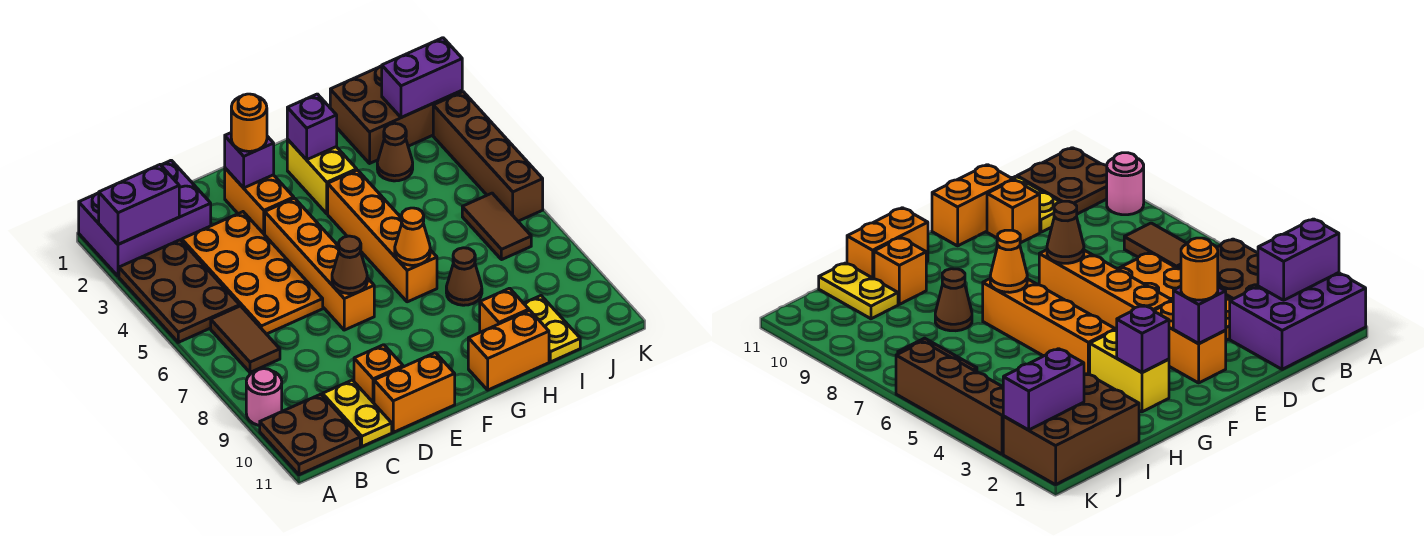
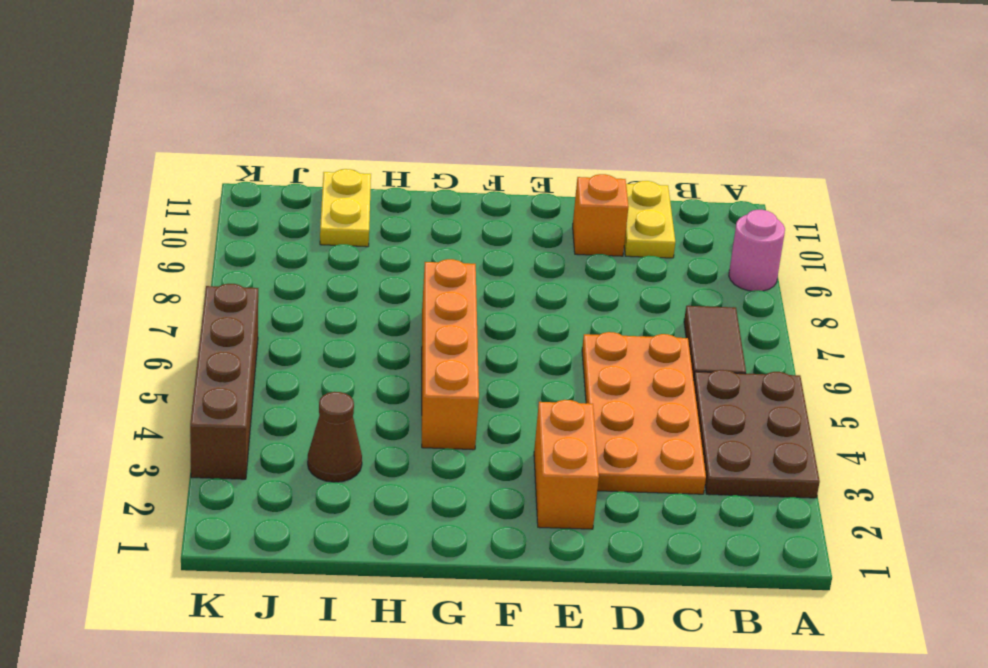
none -> purple 2x3 brick [79,160,211,276]
none -> brown 2x2 plate [260,394,360,475]
none -> orange 1x2 brick [374,353,455,432]

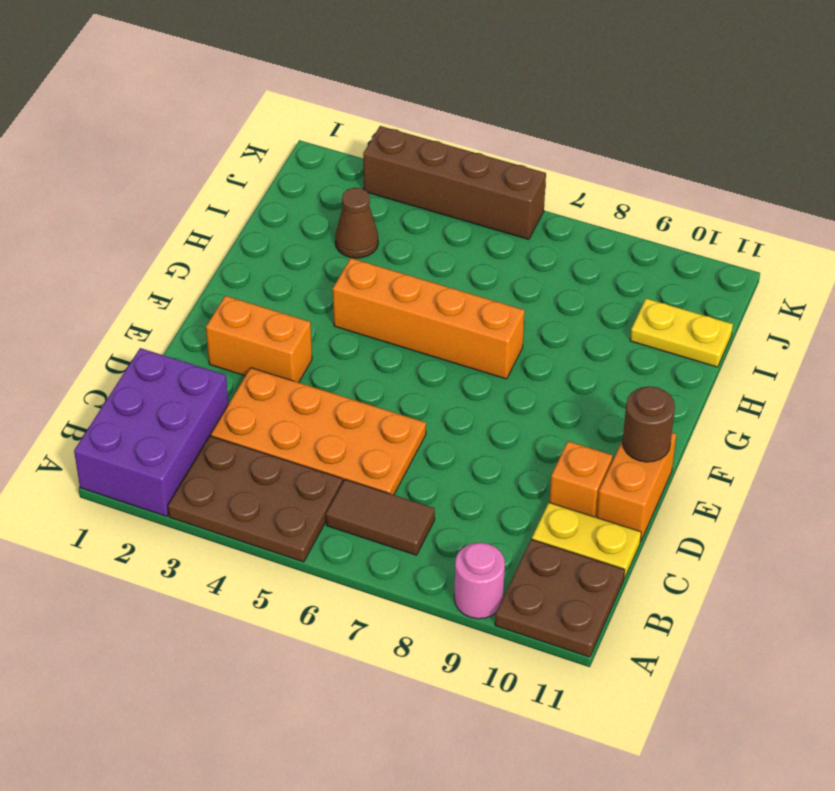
brown 1x1 round brick [623,386,675,462] -> none
none -> orange 1x4 brick [265,198,374,330]
none -> yellow 1x2 brick [287,139,357,214]
none -> orange 1x2 brick [468,310,549,390]

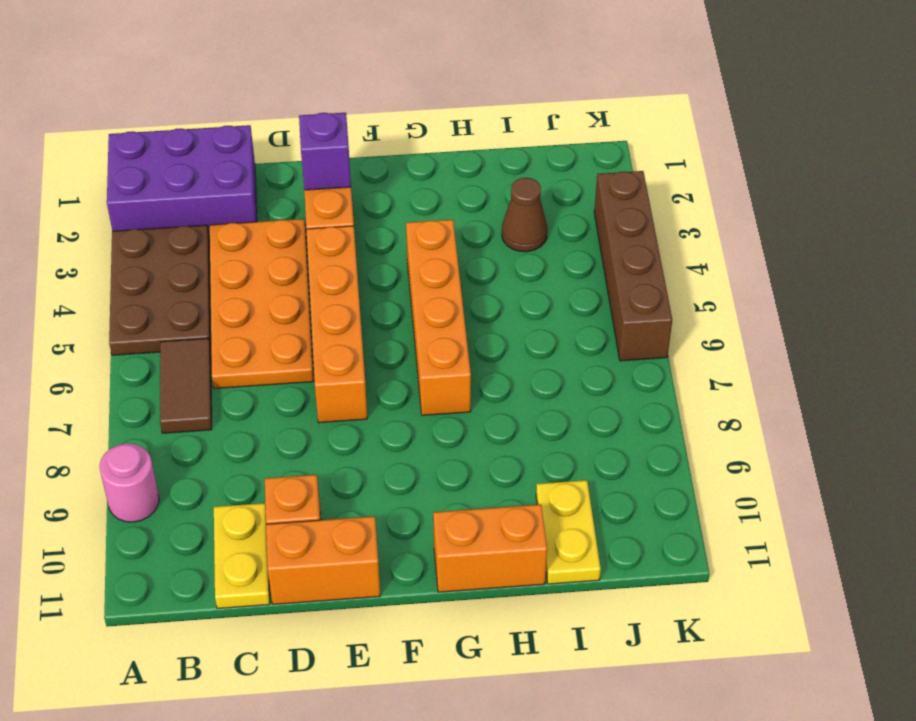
none -> brown 2x2 plate [260,394,360,475]
none -> yellow 1x2 brick [287,139,357,214]
none -> brown 1x1 cone [446,248,482,305]

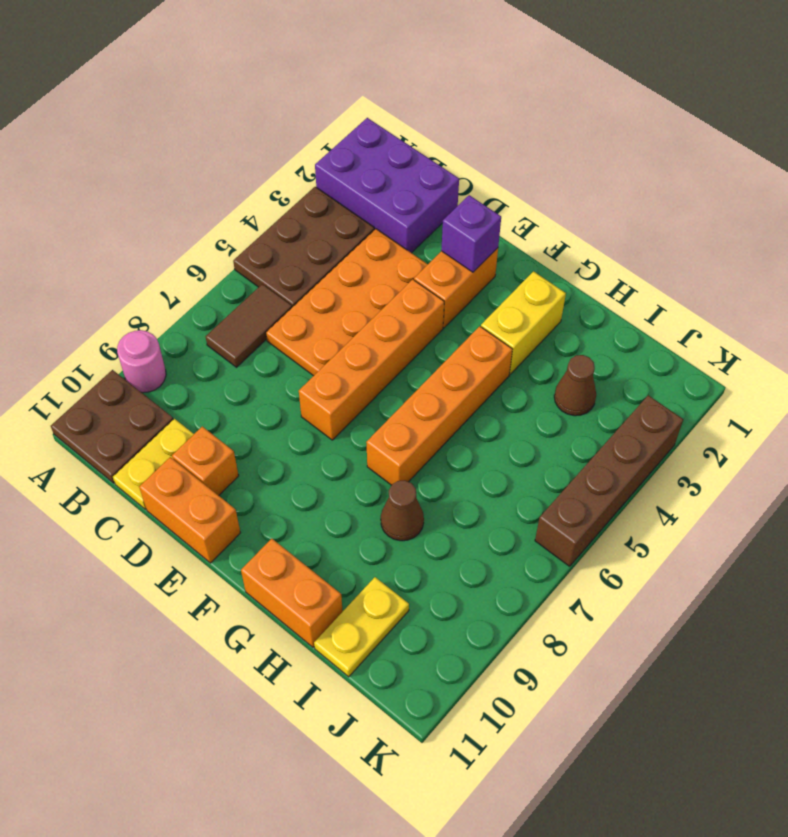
none -> orange 1x1 brick [480,288,529,332]
none -> brown 2x3 brick [330,66,462,163]
none -> brown 1x2 tile [462,193,531,260]

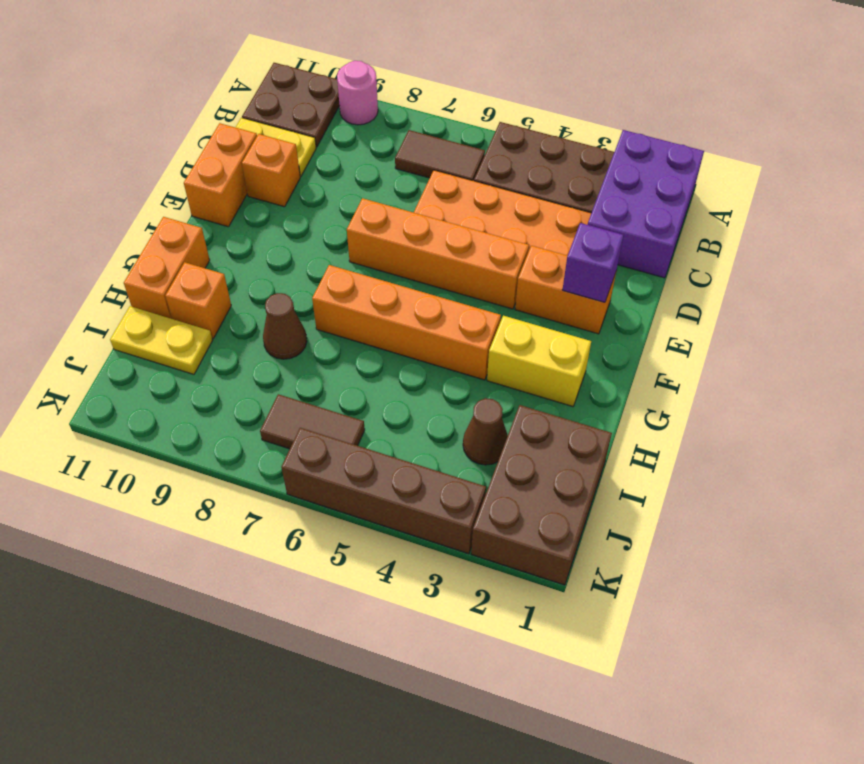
none -> purple 1x2 brick [99,165,179,244]
none -> brown 1x1 cone [332,236,367,294]
none -> purple 1x1 brick [287,94,337,160]

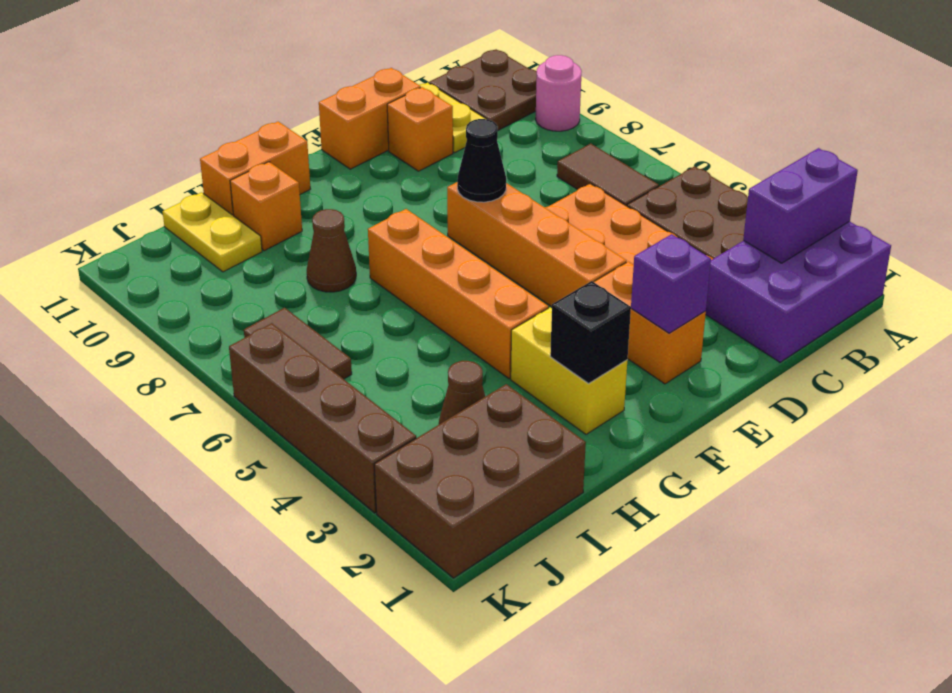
black 1x1 cone [457,119,506,202] -> brown 1x1 cone [332,236,367,294]
black 1x1 brick [550,281,631,383] -> purple 1x1 brick [287,94,337,160]
none -> orange 1x1 cone [395,208,430,265]
none -> purple 1x2 brick [382,38,462,118]
none -> orange 1x1 round brick [231,94,267,151]

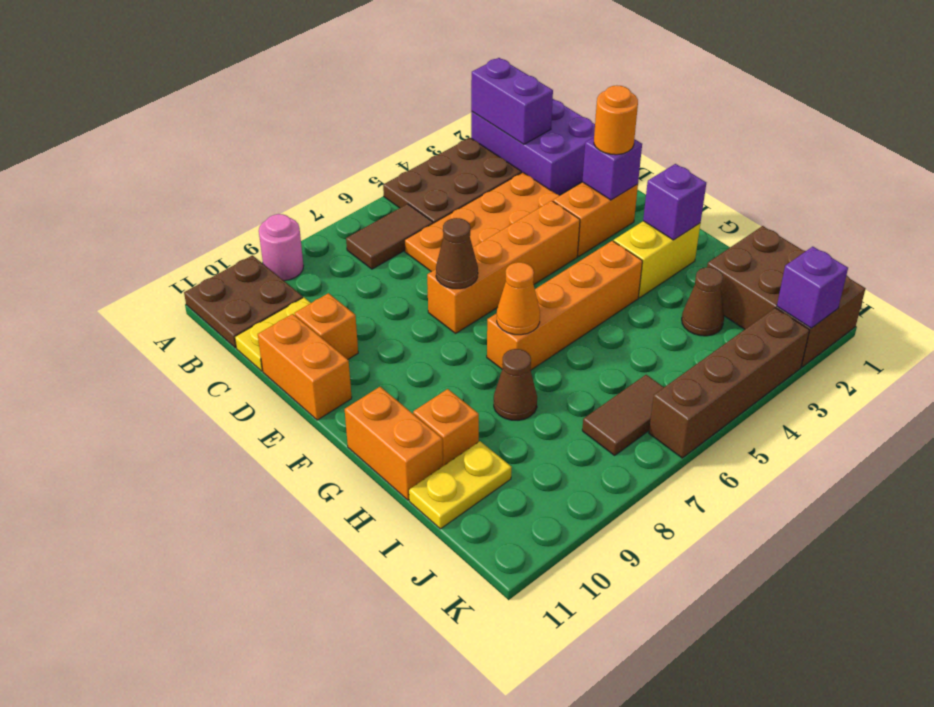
purple 1x1 brick [777,247,848,328] -> purple 1x2 brick [382,38,462,118]

